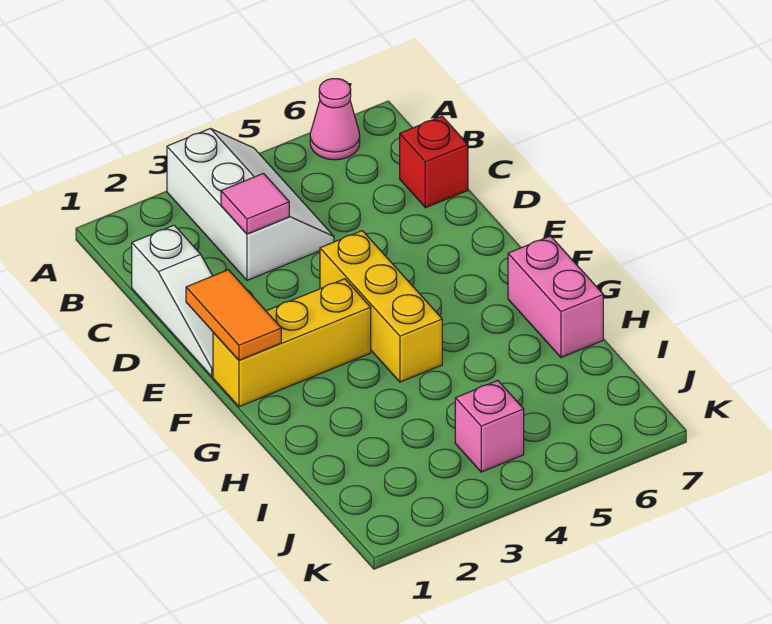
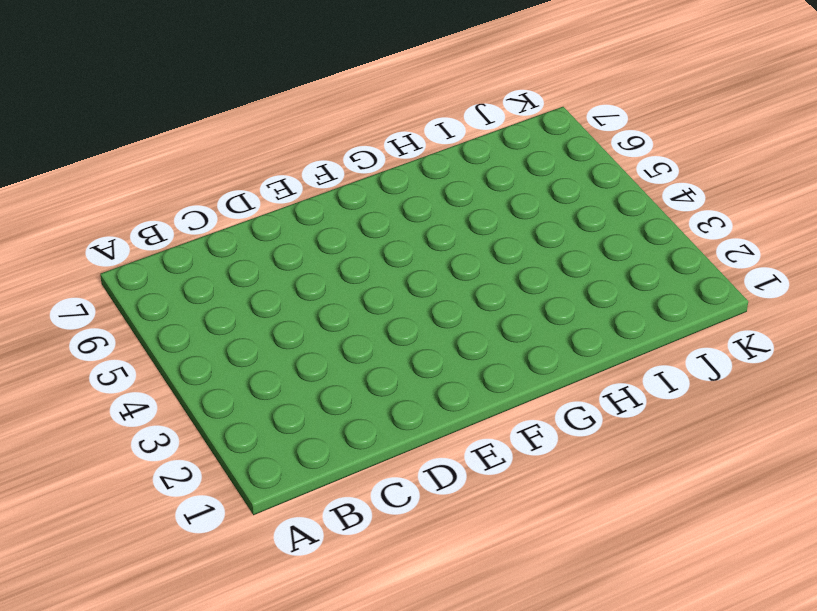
none -> white 2x3 slope [167,129,334,280]
none -> pink 1x1 cone [310,79,360,160]

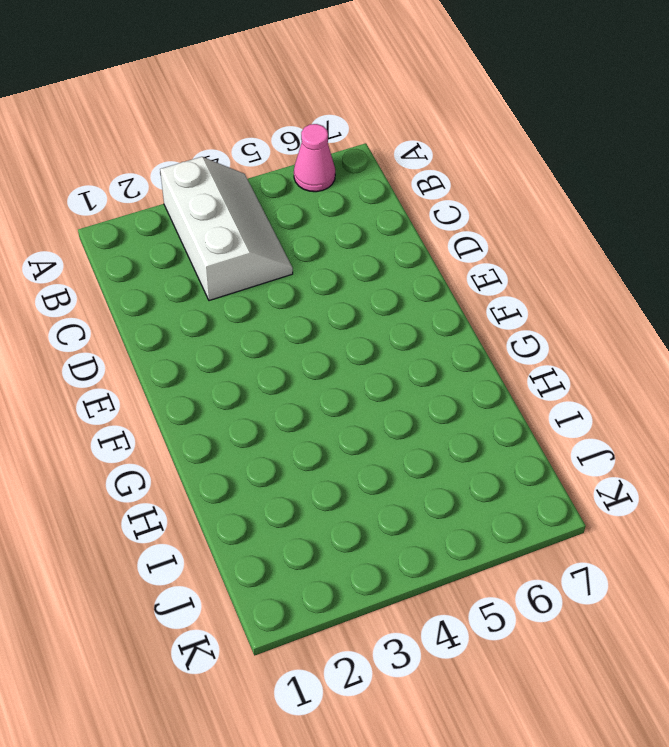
none -> white 1x3 slope [132,225,213,377]
none -> red 1x1 brick [400,116,468,208]

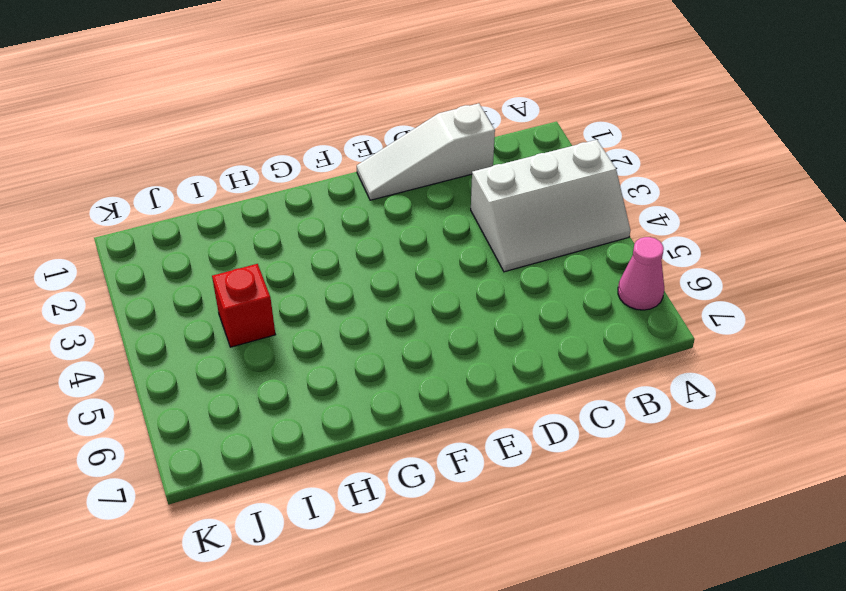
red 1x1 brick [212,264,275,347] -> red 1x1 brick moved to [400,116,468,208]
none -> yellow 1x3 brick [320,231,442,382]
none -> yellow 1x3 brick [213,279,371,407]

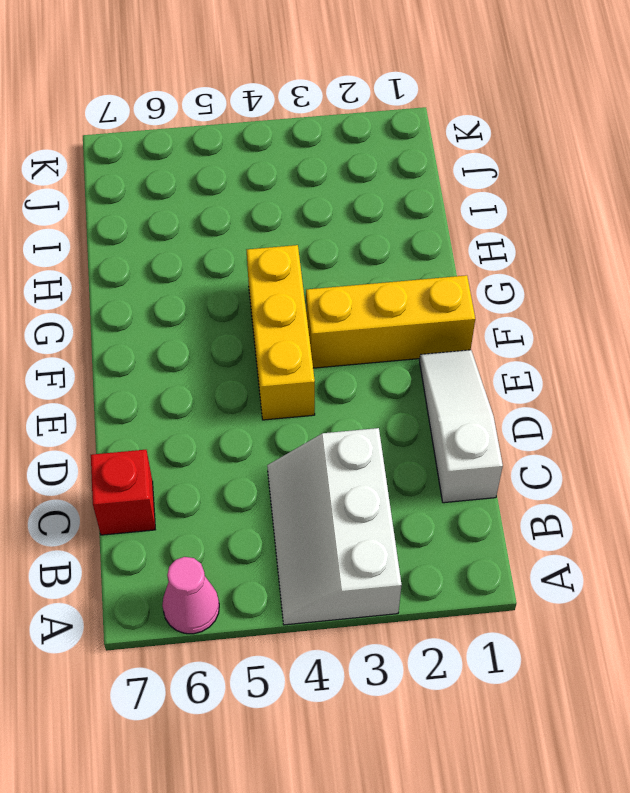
none -> pink 1x2 brick [508,236,603,357]
none -> pink 1x1 brick [455,381,524,472]

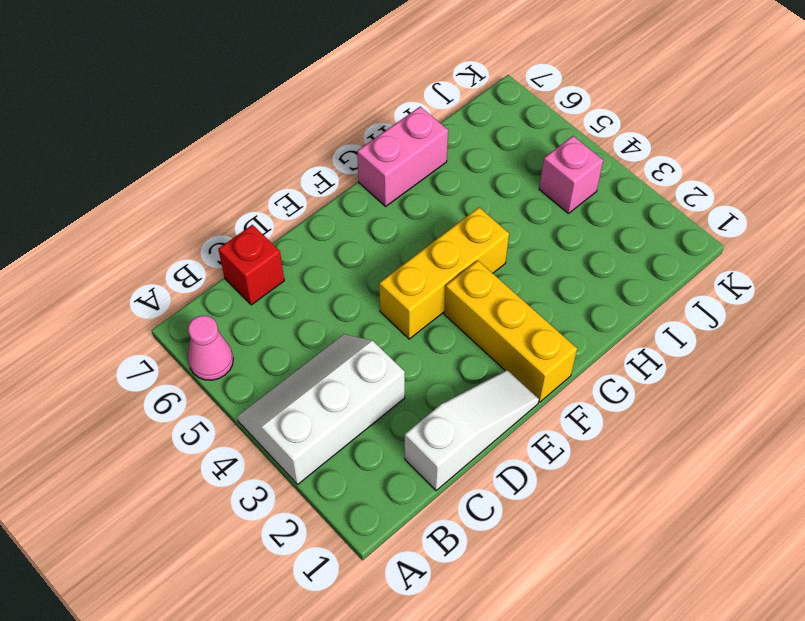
none -> pink 1x1 tile [221,173,289,234]
none -> orange 1x2 tile [186,270,281,360]

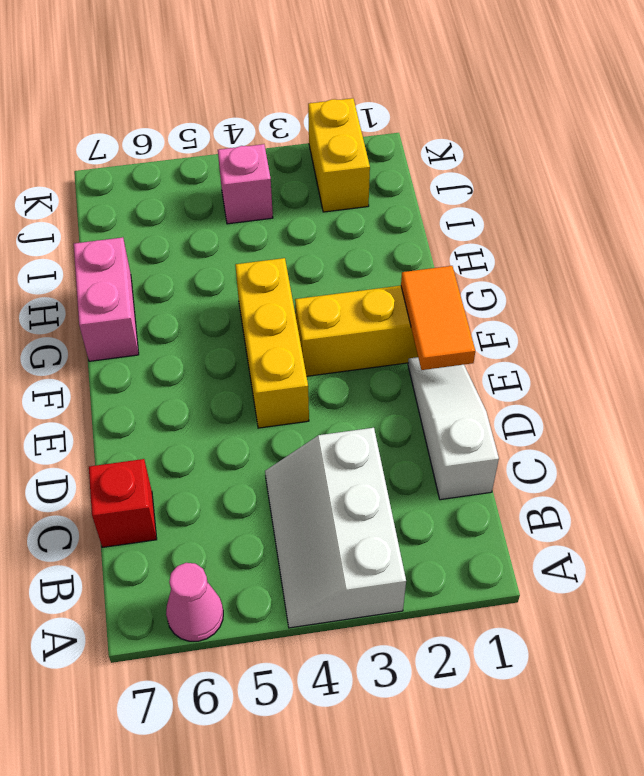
yellow 1x2 brick [308,98,370,212] -> none
none -> pink 1x1 tile [221,173,289,234]

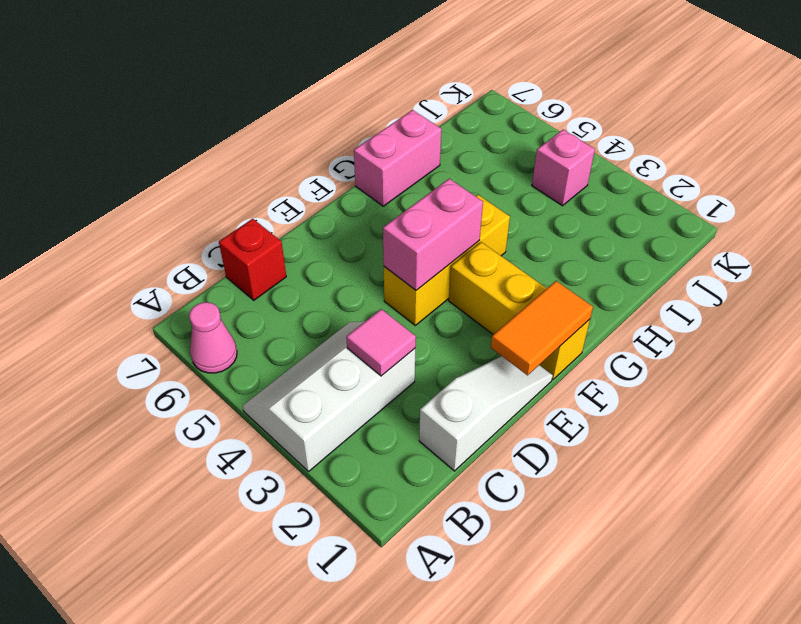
pink 1x2 brick [383,179,483,290] -> none

